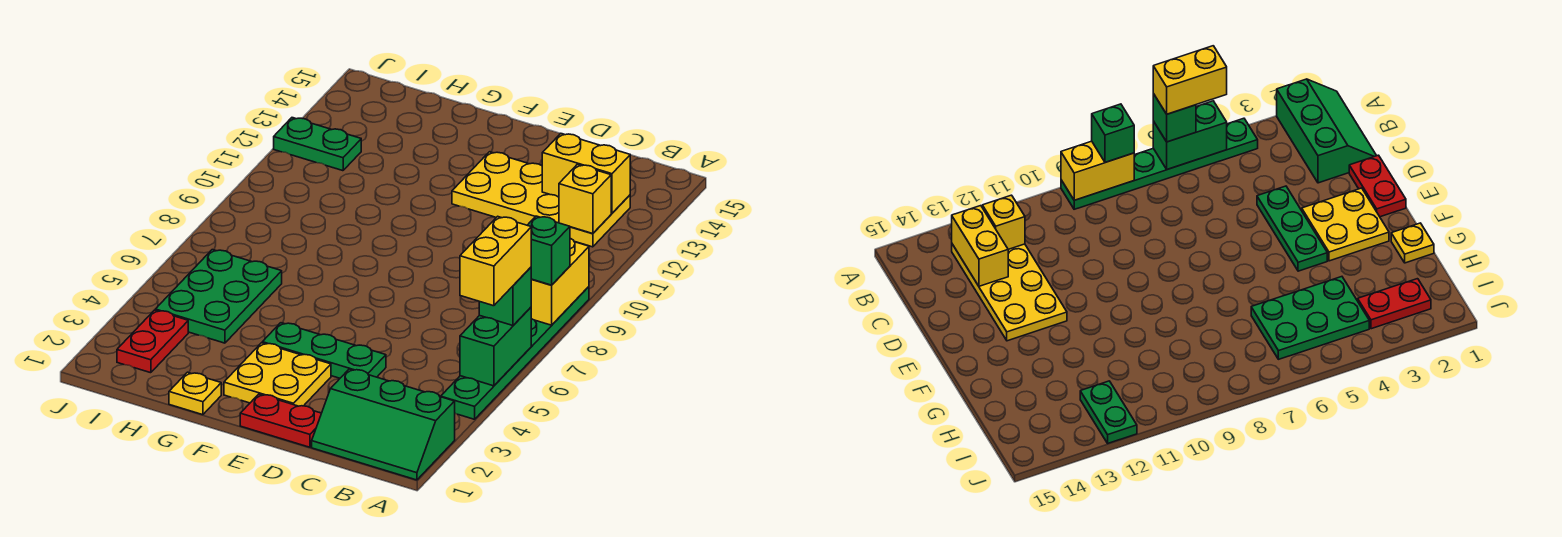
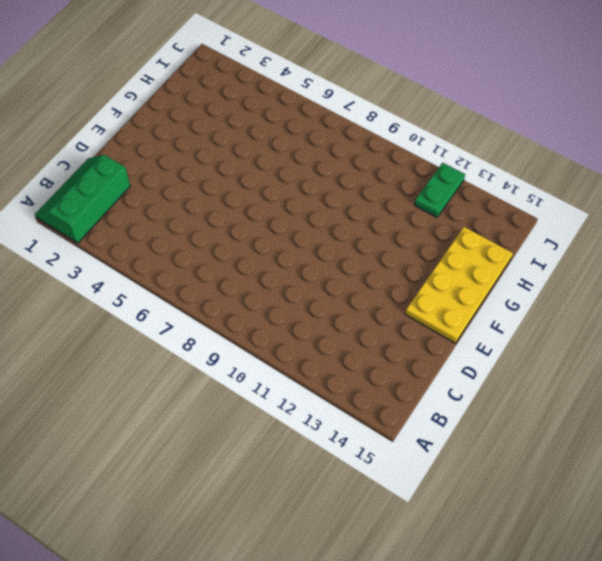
yellow 2x4 plate [405,227,513,343] -> yellow 2x4 plate moved to [452,152,630,247]
none -> green 1x6 plate [441,287,589,419]
none -> red 1x2 plate [240,394,321,447]
none -> green 1x3 plate [262,323,386,378]

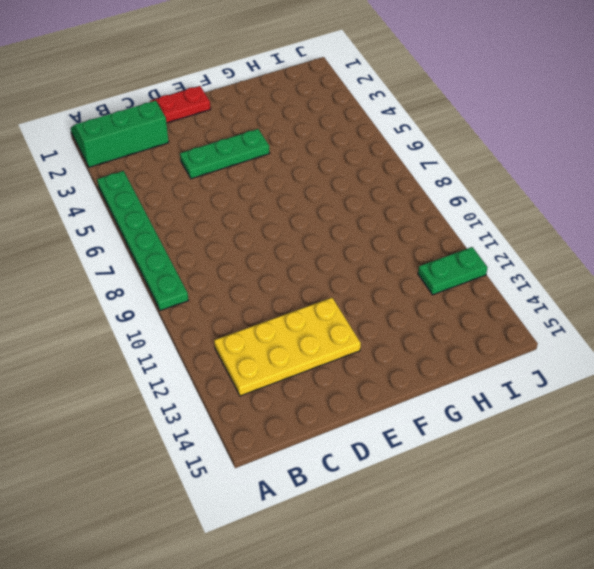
none -> yellow 2x2 plate [224,343,331,406]
none -> yellow 1x1 plate [169,372,221,415]
none -> green 2x3 plate [155,250,282,343]

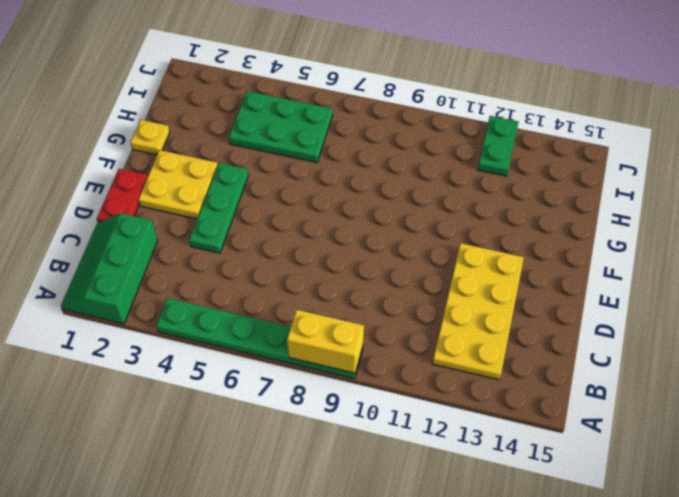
none -> red 1x2 plate [117,310,188,373]
none -> green 1x2 brick [460,307,531,386]
none -> yellow 1x1 brick [559,164,611,234]

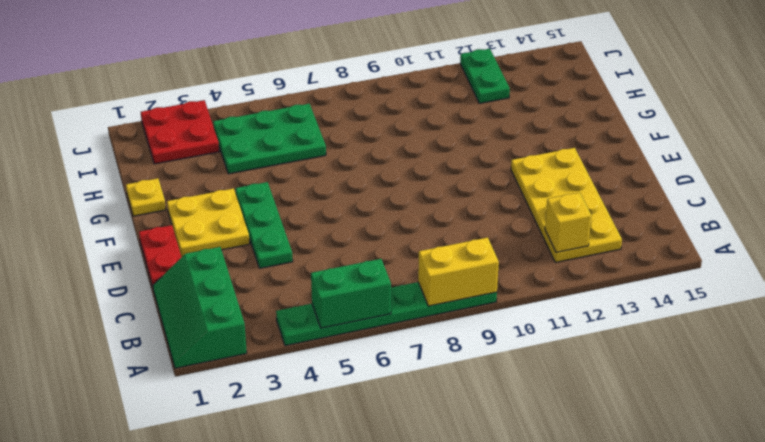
red 2x2 plate [141,100,219,164] -> red 1x2 plate [117,310,188,373]
none -> yellow 1x2 brick [542,134,630,213]
none -> green 1x1 brick [479,267,531,326]
none -> green 1x1 brick [527,216,570,285]

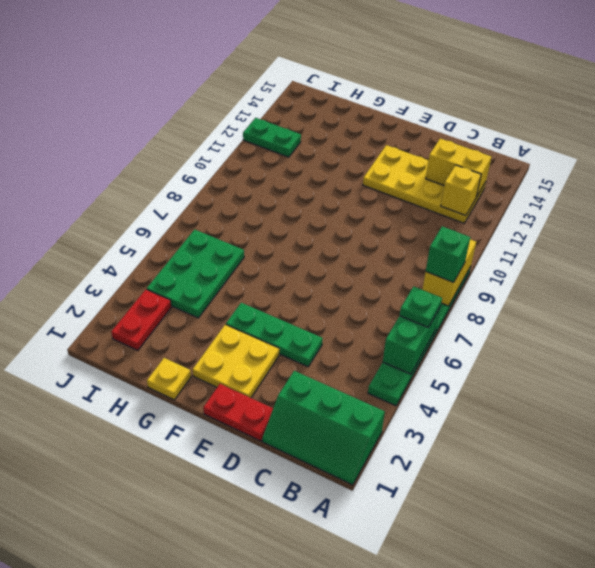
green 1x1 plate [400,286,442,327] -> green 1x1 brick [479,267,531,326]
none -> yellow 1x2 brick [460,216,531,306]

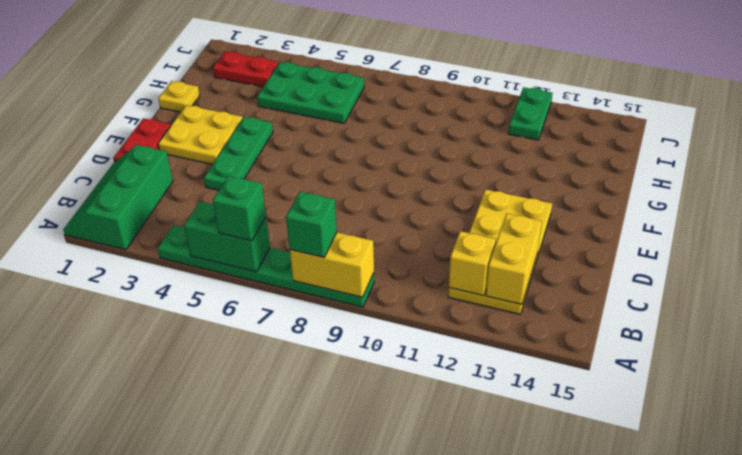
none -> yellow 1x2 brick [460,216,531,306]

